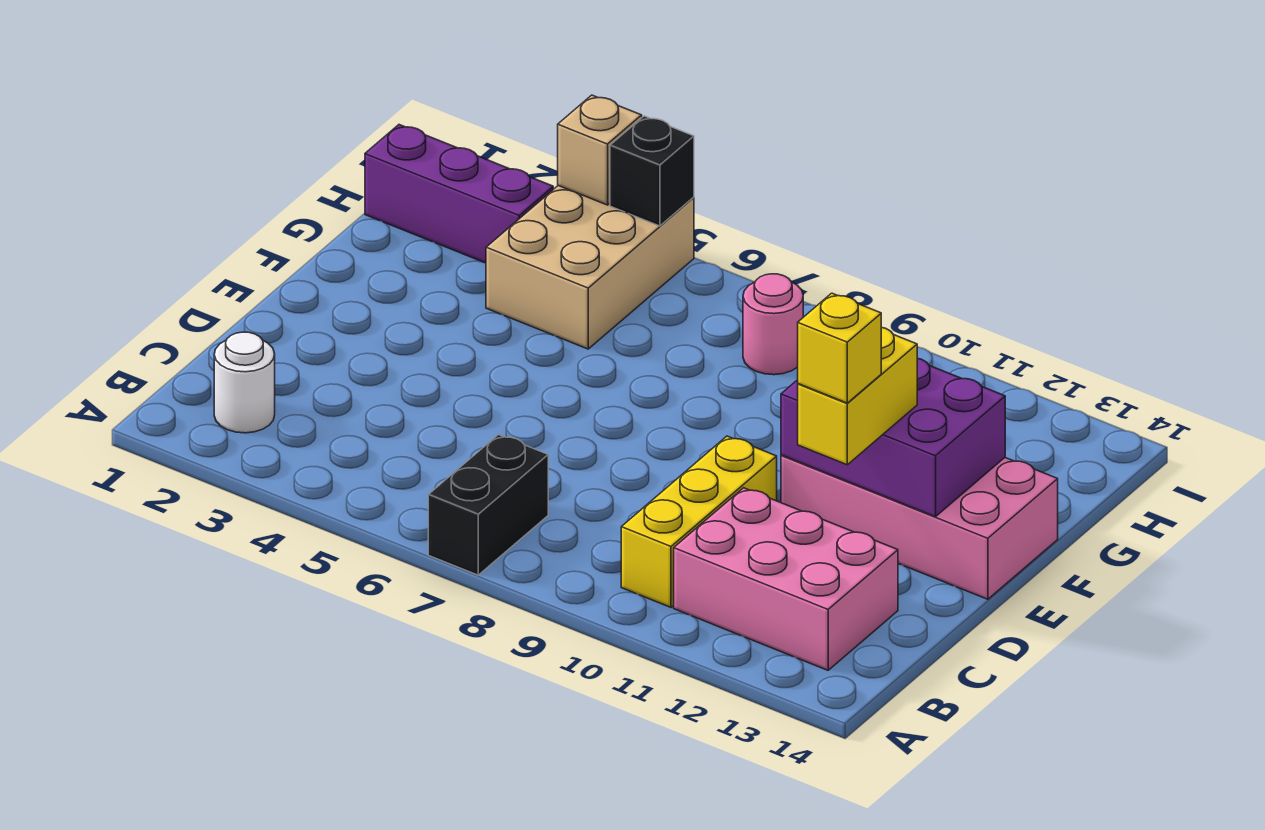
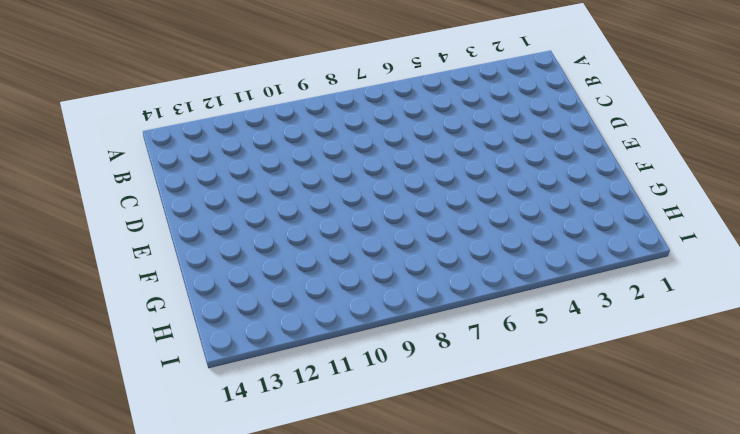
none -> black 1x2 brick [428,435,548,575]
none -> white 1x1 round brick [214,332,275,433]
none -> yellow 1x3 brick [621,436,777,607]

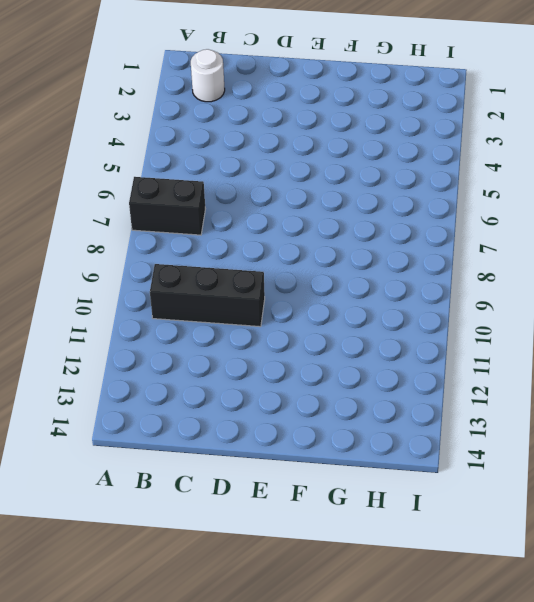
black 1x3 brick [150,264,265,327] -> yellow 1x3 brick [621,436,777,607]
none -> pink 2x3 brick [674,488,898,670]
none -> pink 2x4 brick [781,455,1058,599]
none -> tan 2x3 brick [486,186,694,349]

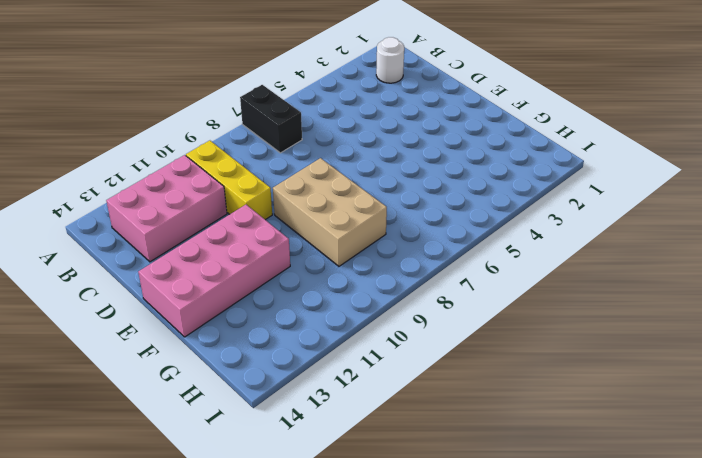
tan 2x3 brick [273,158,387,266] -> tan 2x3 brick moved to [486,186,694,349]
none -> purple 1x3 brick [365,125,553,263]
none -> pink 1x1 round brick [743,274,803,375]
none -> purple 2x3 brick [781,358,1005,517]

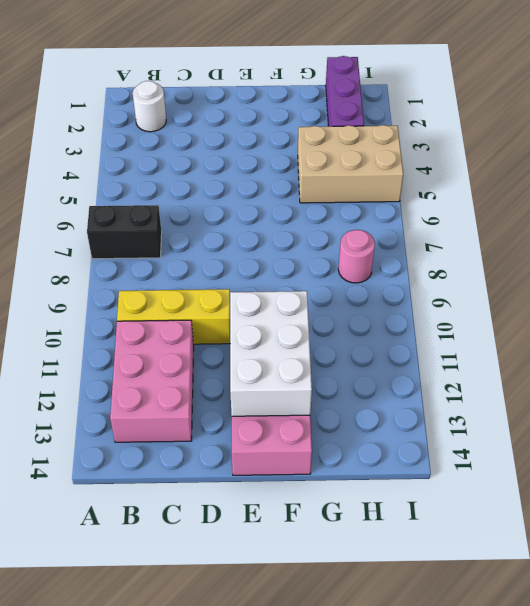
white 2x3 brick [230,291,312,416] -> purple 2x3 brick [781,358,1005,517]
none -> tan 1x1 brick [558,95,642,205]
none -> black 1x1 brick [610,116,694,226]
none -> yellow 1x2 brick [798,327,917,465]

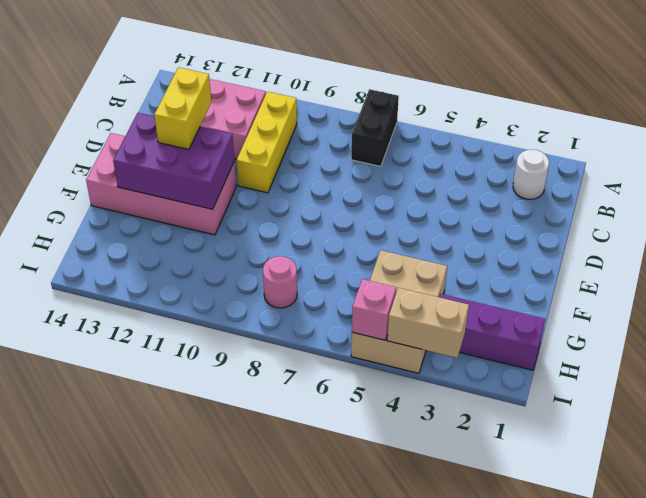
tan 1x2 brick [387,288,469,358] -> tan 1x1 brick [558,95,642,205]
pink 1x1 brick [352,279,396,340] -> black 1x1 brick [610,116,694,226]
none -> yellow 1x1 brick [798,293,881,403]

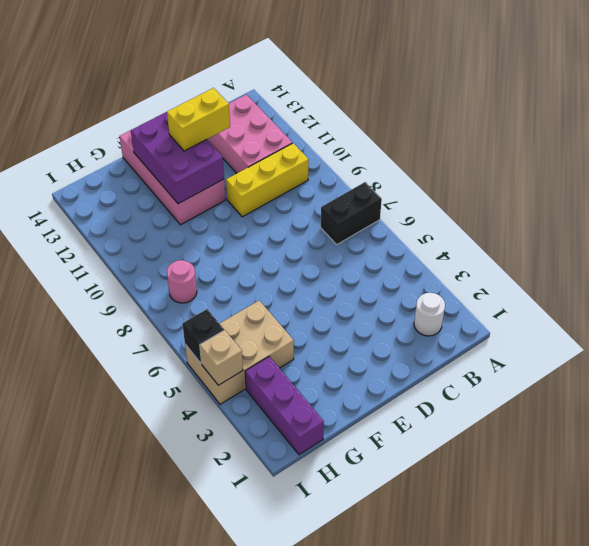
none -> yellow 1x1 brick [798,293,881,403]

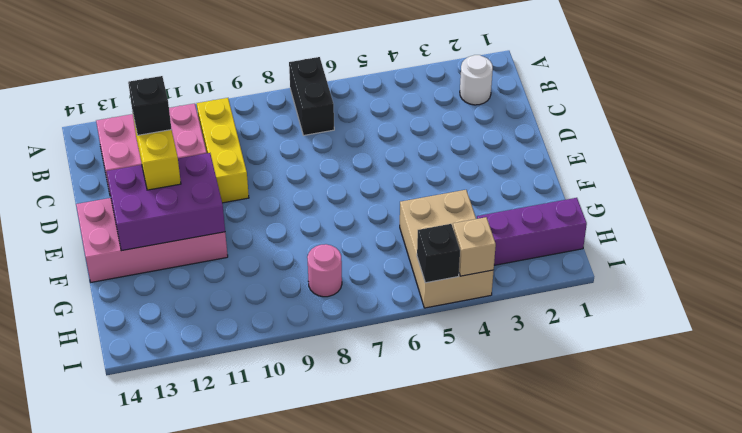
black 1x1 brick [128,76,172,135] -> yellow 1x1 brick [798,293,881,403]

